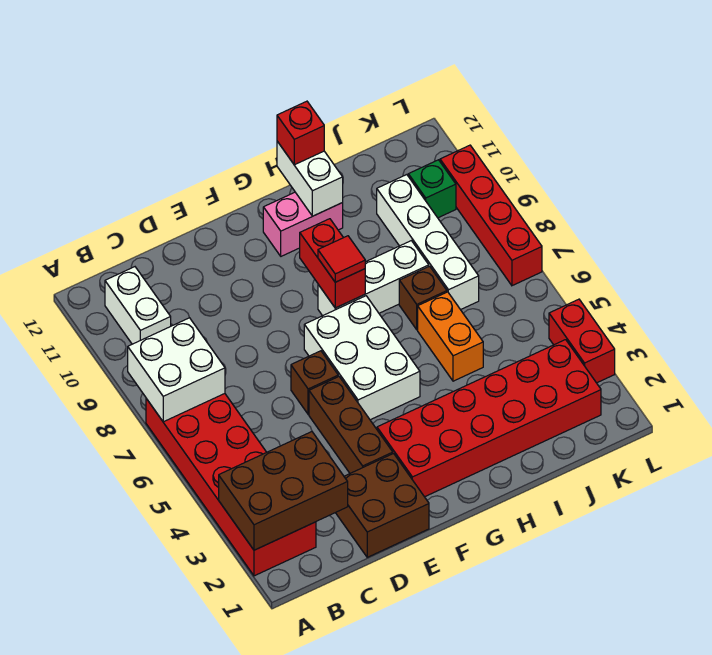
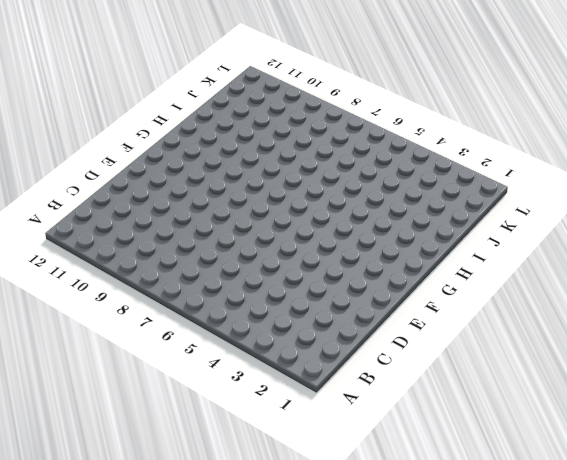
none -> red 2x6 brick [146,394,316,576]
none -> white 1x2 brick [105,267,171,344]
none -> brown 2x2 brick [336,454,429,557]

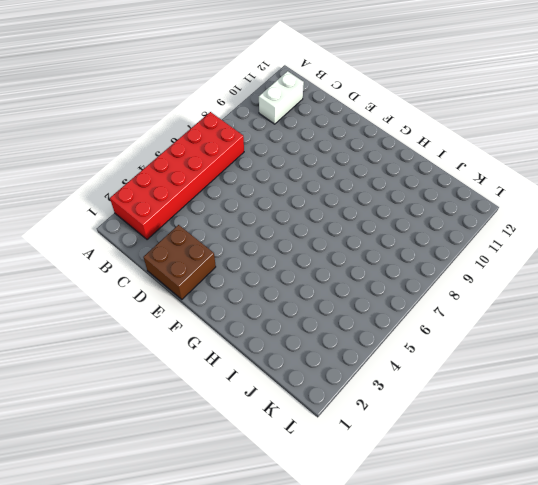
none -> brown 1x3 brick [309,376,393,473]
none -> brown 1x1 brick [291,351,338,414]
none -> red 2x6 brick [377,340,601,497]

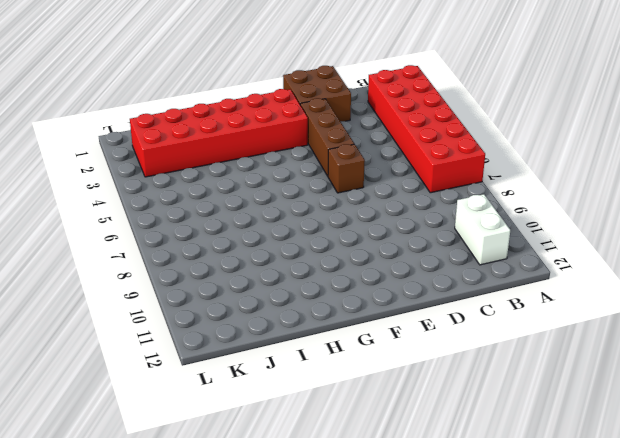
none -> white 2x3 brick [304,296,420,420]
none -> white 1x3 brick [318,241,429,316]
none -> pink 1x2 brick [263,192,343,256]

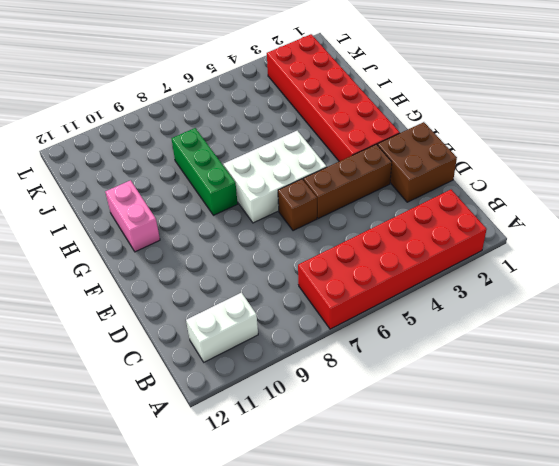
green 1x3 brick [172,128,238,215] -> white 1x3 brick [318,241,429,316]
none -> orange 1x2 brick [418,292,483,381]
none -> brown 1x1 brick [399,266,447,330]
none -> white 1x4 brick [377,175,479,310]

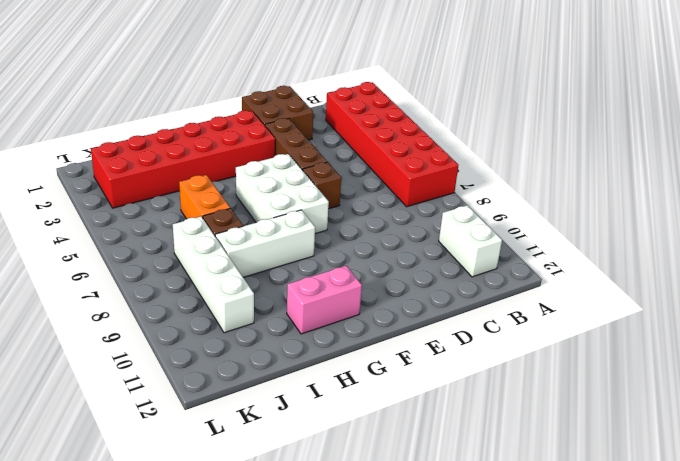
none -> green 1x1 brick [408,160,456,218]
none -> red 1x2 brick [549,299,615,383]
none -> red 1x4 brick [440,145,542,286]

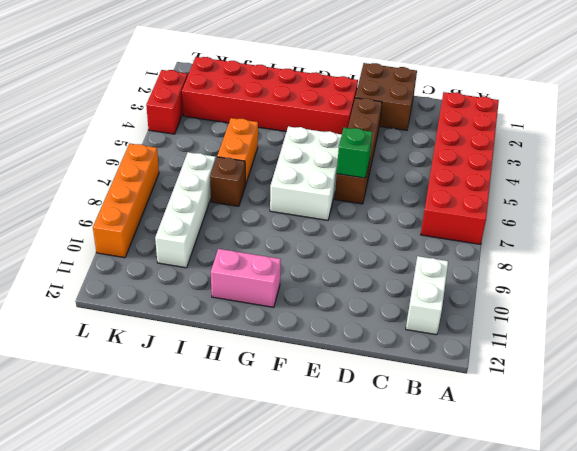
green 1x1 brick [337,128,372,178] -> green 1x1 brick moved to [408,160,456,218]
orange 1x4 brick [93,143,159,258] -> red 1x4 brick [440,145,542,286]
none -> white 1x3 brick [318,241,429,316]
none -> brown 2x3 brick [219,432,348,550]
none -> white 2x2 brick [128,318,225,422]

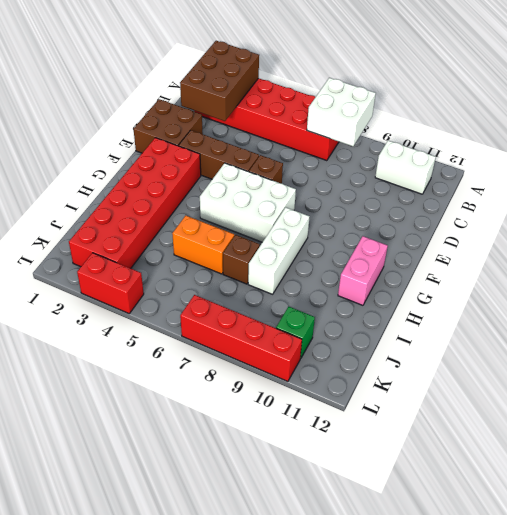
none -> white 1x4 brick [377,175,479,310]
none -> red 1x2 brick [300,219,365,308]
none -> white 1x2 brick [277,141,343,216]

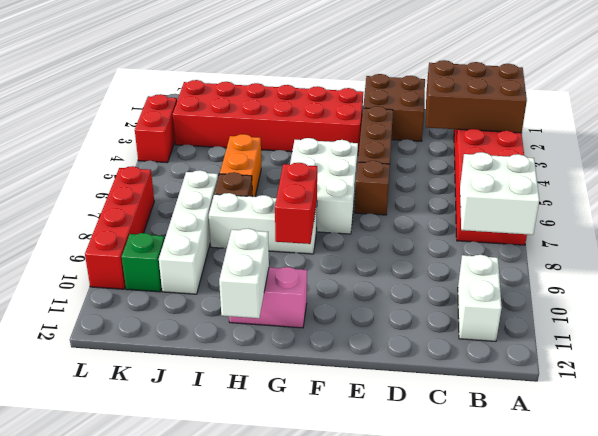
none -> red 1x1 tile [318,236,365,282]
none -> red 1x1 brick [277,101,324,165]

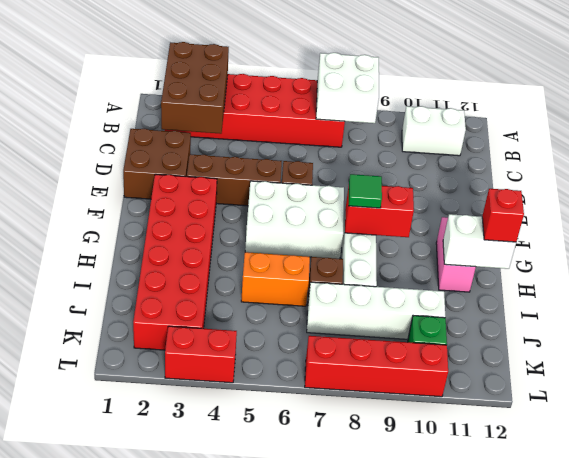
green 1x1 tile [349,174,382,208] -> red 1x1 tile [318,236,365,282]

